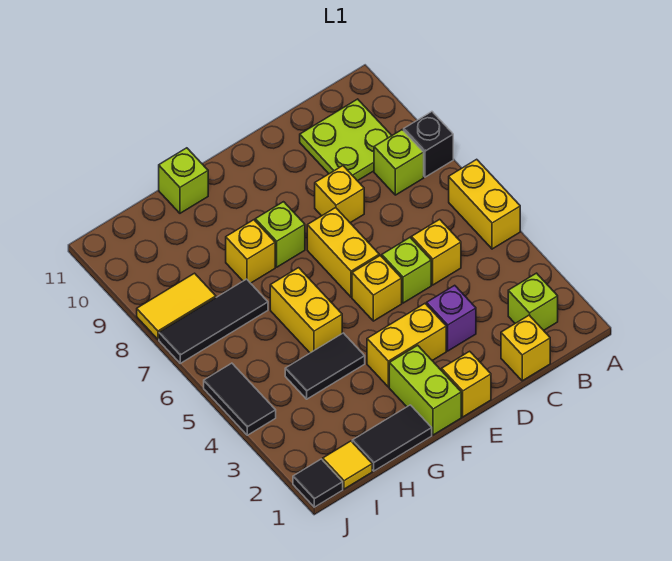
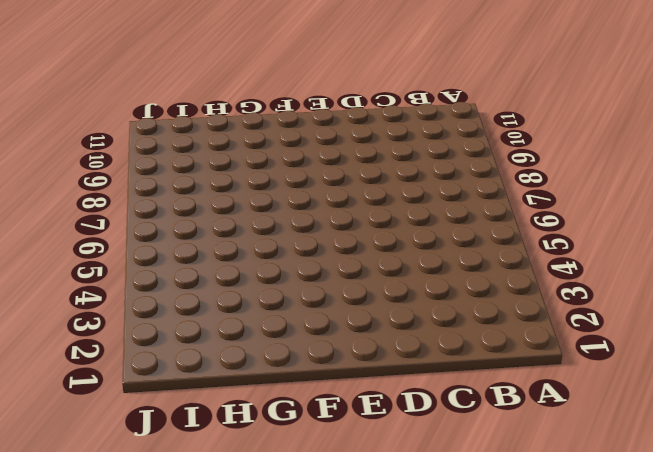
none -> yellow 1x2 brick [449,159,520,249]
none -> black 1x1 brick [404,112,453,177]
none -> lime 1x1 brick [508,273,558,330]

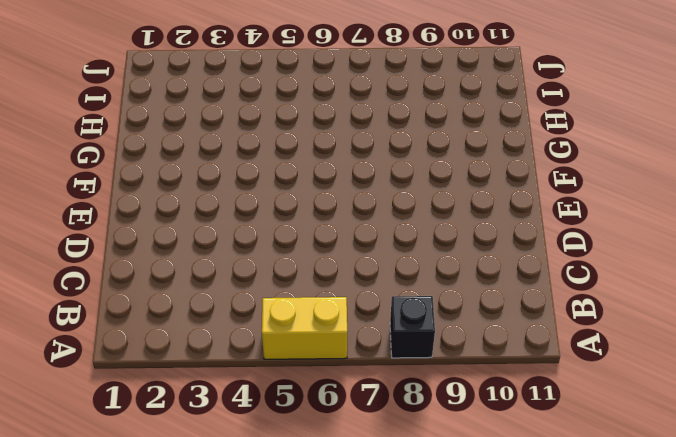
none -> lime 1x1 brick [508,273,558,330]
none -> lime 1x1 brick [374,129,424,195]
none -> lime 2x2 plate [300,99,392,181]

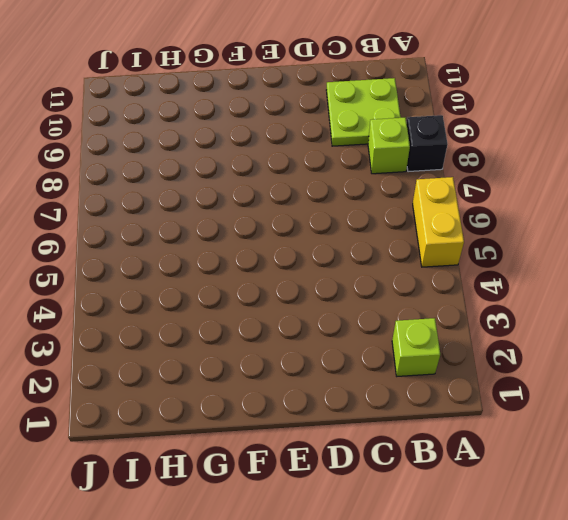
none -> yellow 1x1 brick [501,315,550,381]
none -> yellow 1x1 brick [411,219,461,285]
none -> purple 1x1 brick [427,285,476,351]

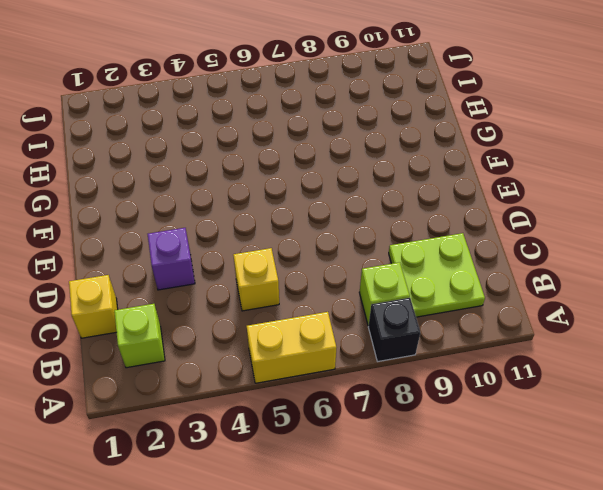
none -> lime 1x1 brick [382,238,431,303]
none -> yellow 1x1 brick [315,166,364,223]
none -> yellow 1x1 brick [442,351,491,417]

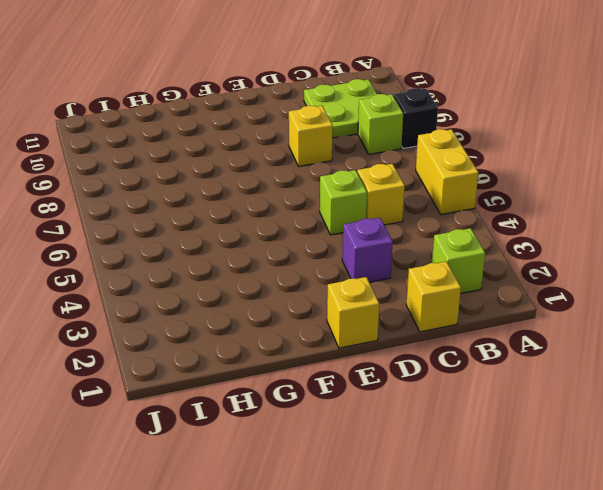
none -> yellow 1x2 brick [367,304,446,387]
none -> yellow 1x1 brick [352,255,402,321]
none -> yellow 1x2 brick [307,208,379,297]

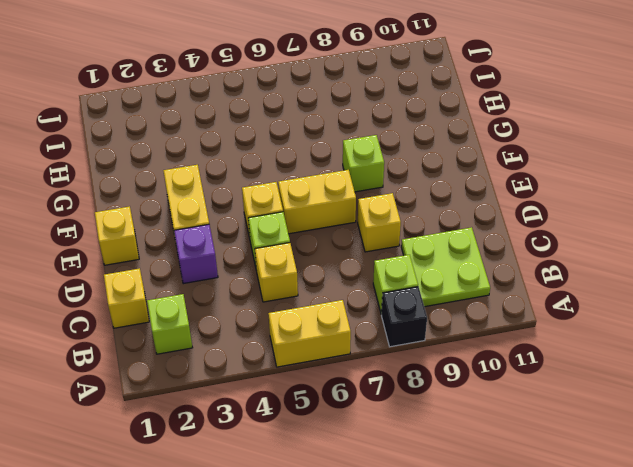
none -> lime 1x2 brick [389,345,461,435]
none -> black 1x2 tile [352,405,432,471]
none -> black 1x2 tile [285,333,365,399]

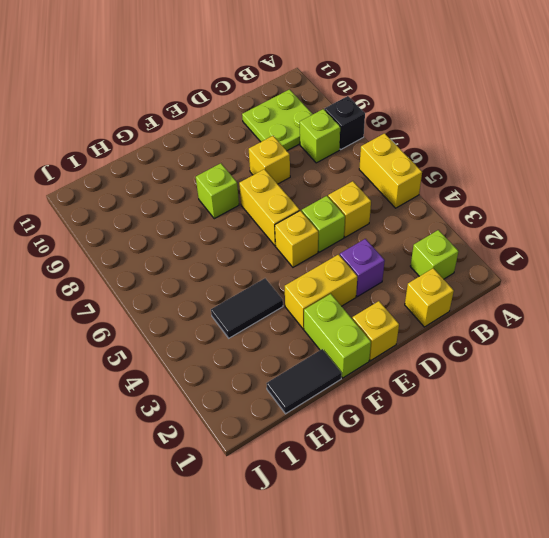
none -> yellow 1x2 brick [270,268,342,353]
none -> yellow 1x1 brick [226,220,275,283]
none -> lime 1x1 brick [159,148,208,213]

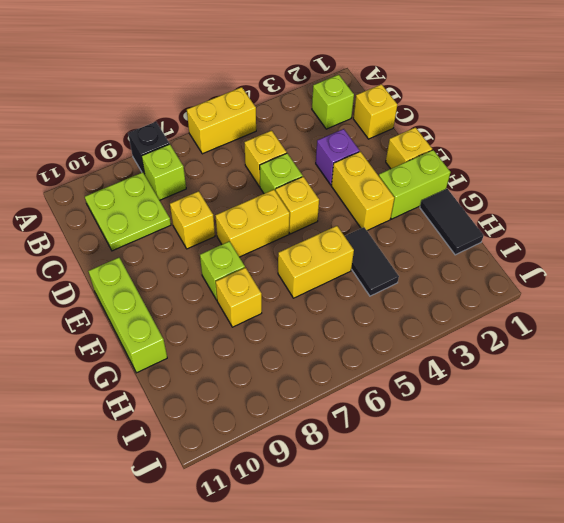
lime 1x3 brick [88,258,167,373] -> lime 1x1 brick [159,148,208,213]
none -> black 1x3 tile [159,279,268,363]
none -> yellow 1x1 tile [323,441,372,489]
none -> yellow 1x2 tile [137,273,216,339]

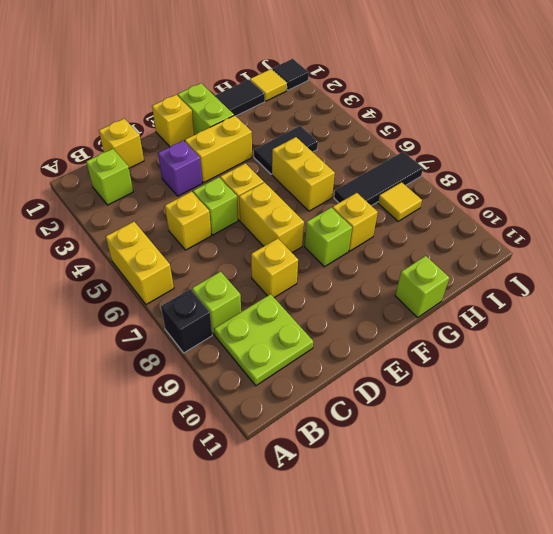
yellow 1x1 tile [378,182,422,221] -> yellow 1x2 tile [137,273,216,339]
none -> black 1x2 tile [204,363,276,435]

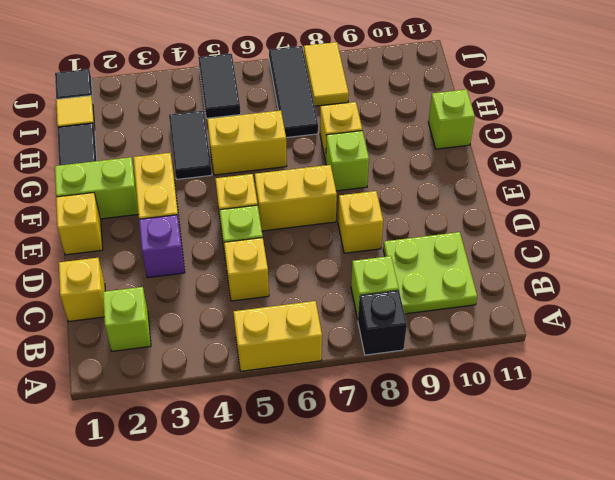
black 1x2 tile [198,54,241,118] -> black 1x2 tile turned to [204,363,276,435]

